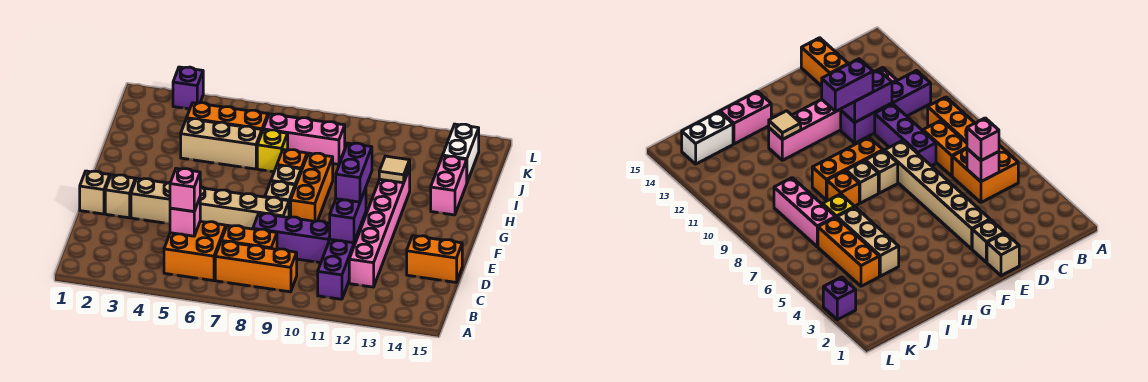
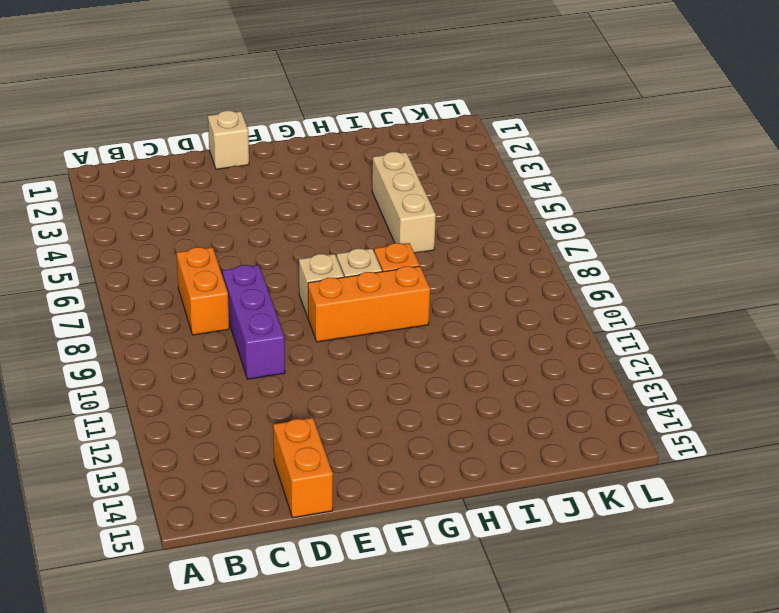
none -> orange 2x2 brick [164,221,226,281]
none -> orange 1x3 brick [215,241,297,292]
none -> purple 1x4 brick [318,213,366,299]

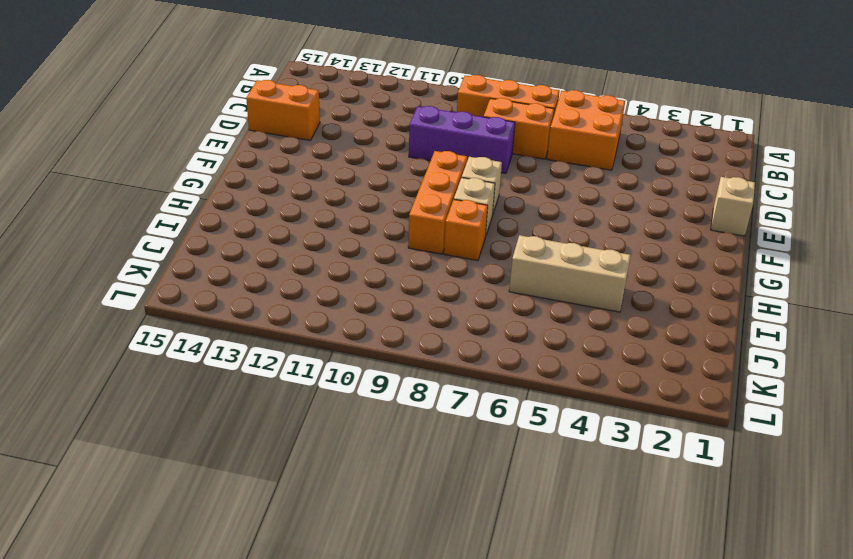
none -> purple 1x4 brick [318,213,366,299]
none -> pink 1x6 brick [349,168,410,287]
none -> tan 1x1 brick [105,175,135,218]

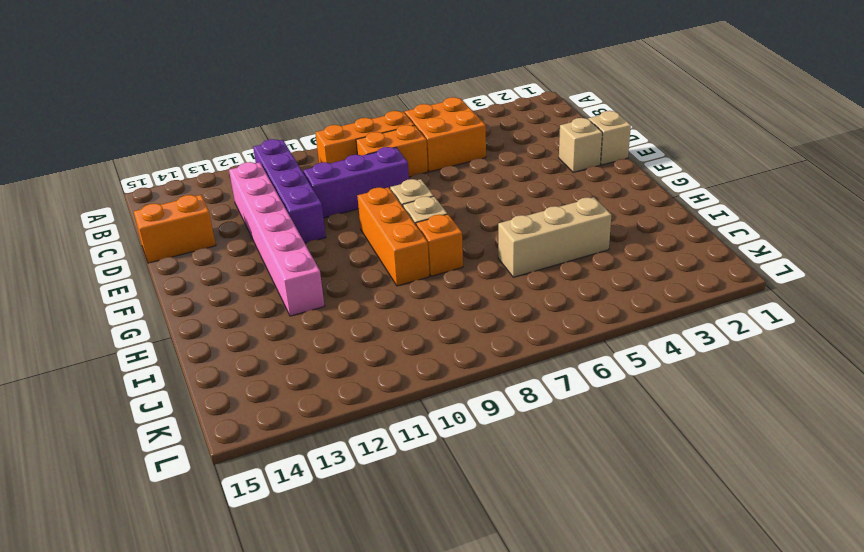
none -> tan 1x6 brick [131,179,289,229]
none -> pink 1x2 brick [431,156,467,215]
none -> yellow 1x1 brick [257,130,288,172]

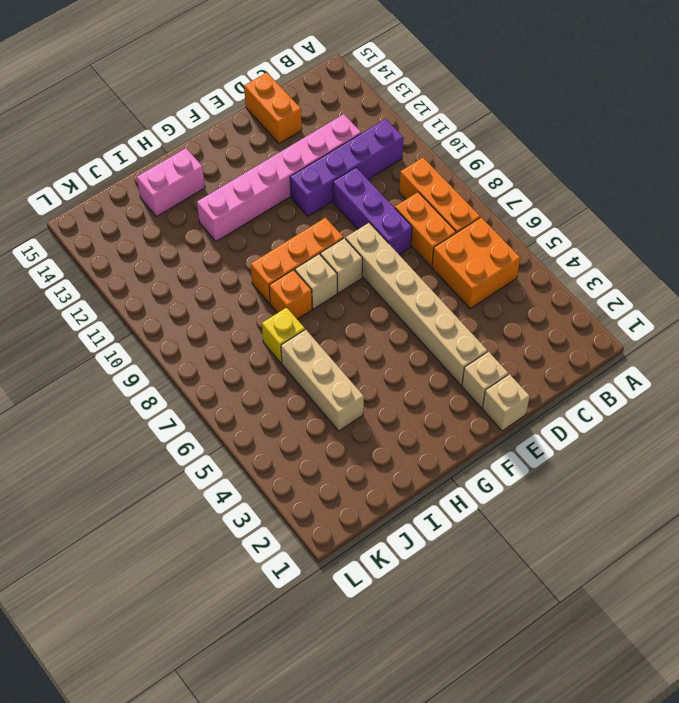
none -> orange 1x3 brick [187,103,268,131]
none -> pink 1x3 brick [263,114,345,164]
none -> white 1x2 brick [443,124,479,182]

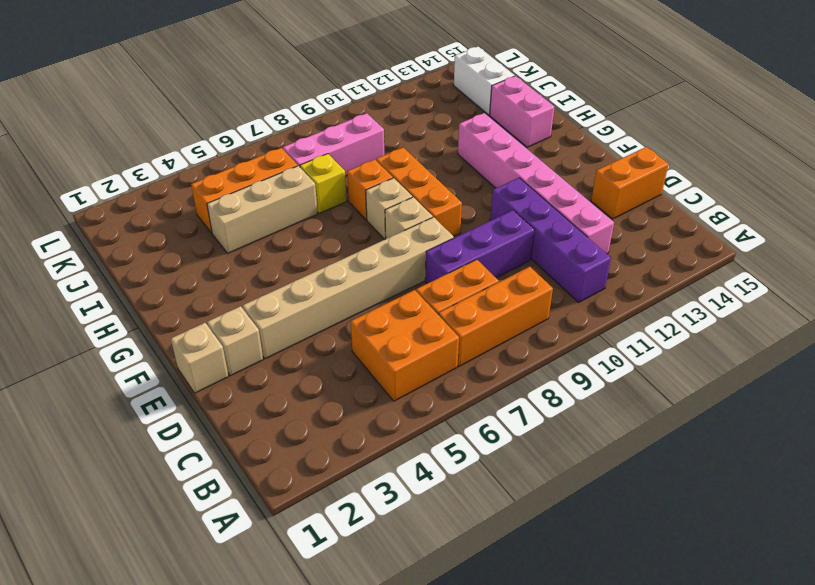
none -> purple 1x1 brick [173,67,203,109]
none -> pink 1x1 brick [170,198,200,236]
none -> purple 1x2 brick [330,188,366,243]

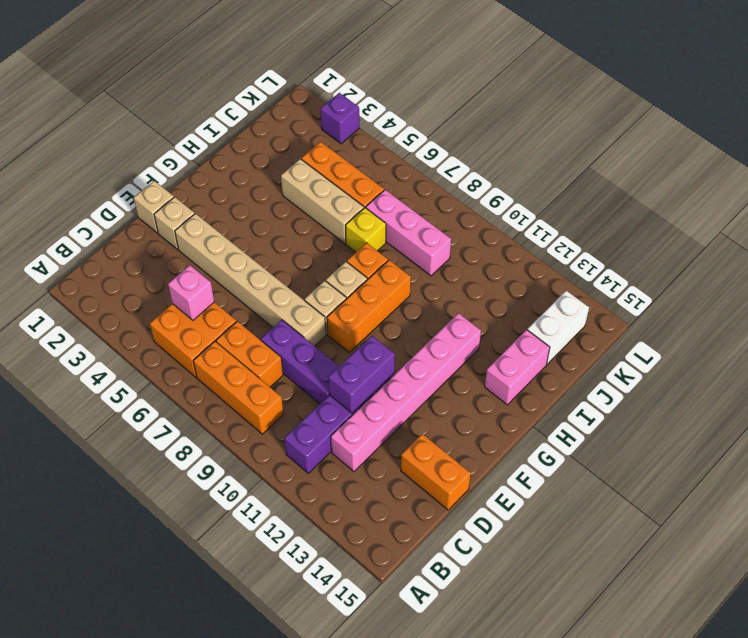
none -> tan 1x1 tile [379,156,410,183]
none -> pink 1x1 brick [170,168,200,211]
none -> purple 1x2 brick [336,143,372,202]

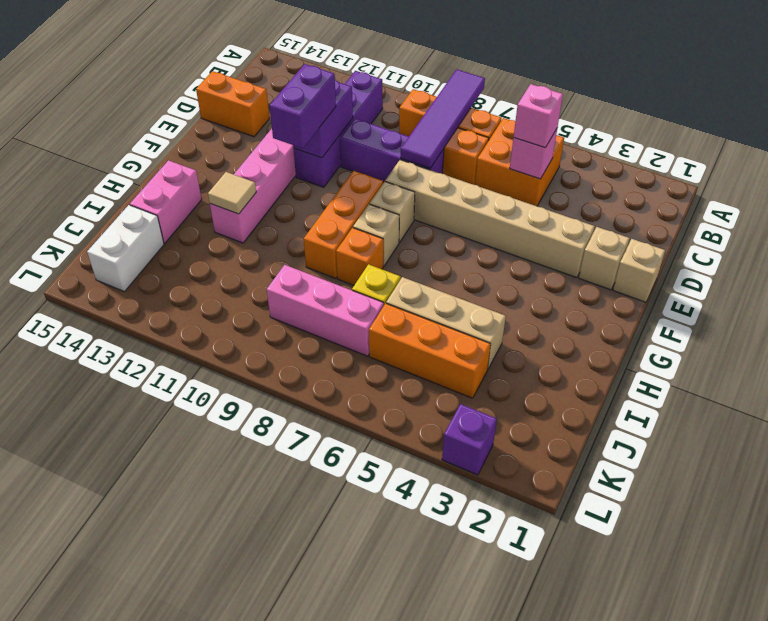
purple 1x4 tile [401,69,485,168] -> none

